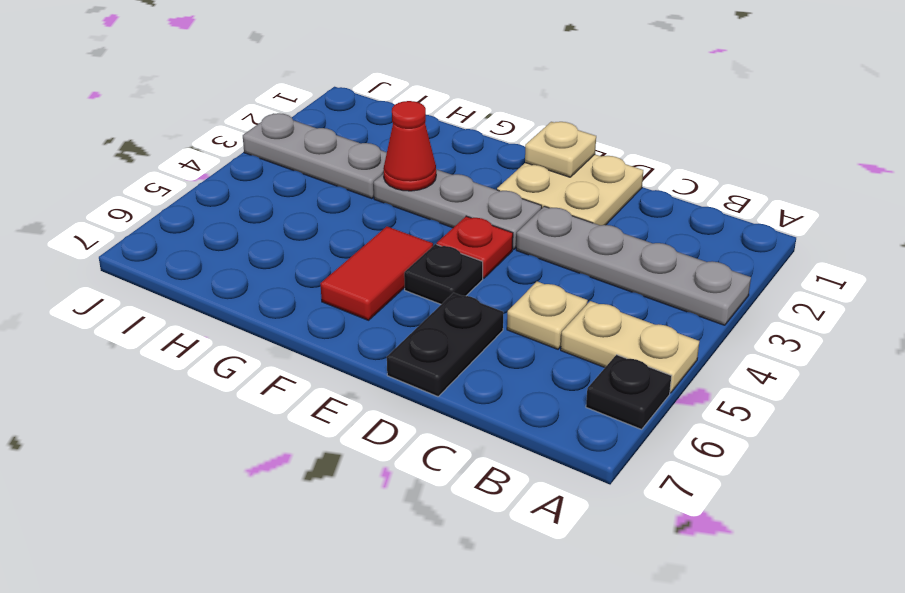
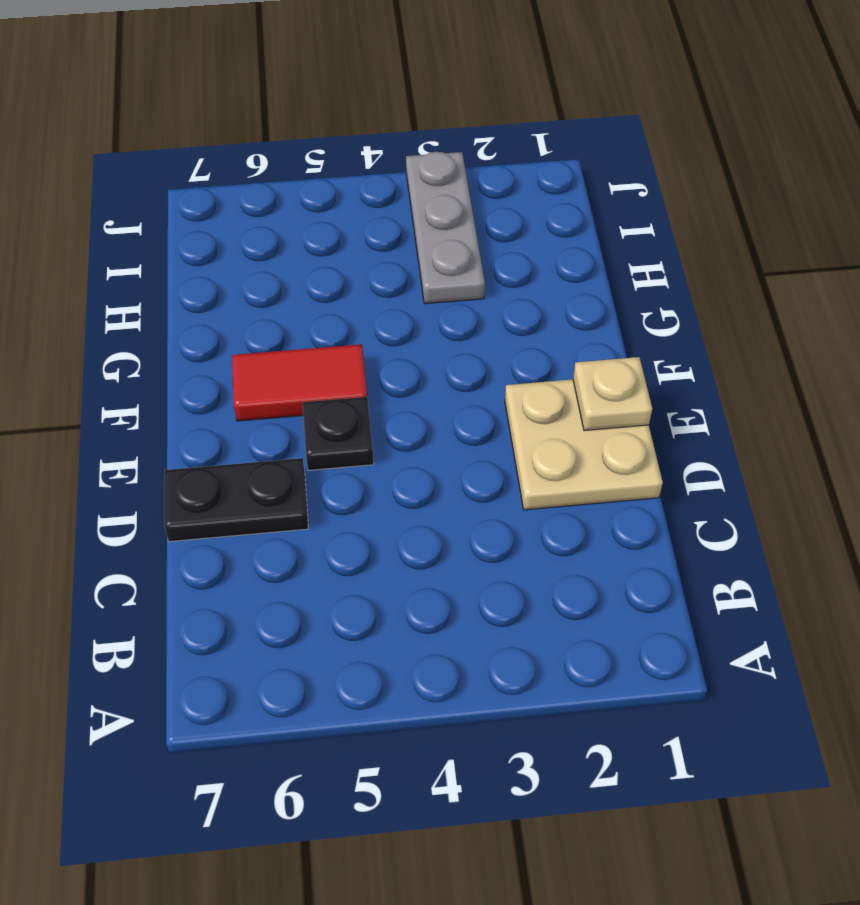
none -> grey 1x4 plate [516,206,751,325]
none -> tan 1x2 plate [561,301,699,393]
none -> black 1x1 plate [586,355,672,429]

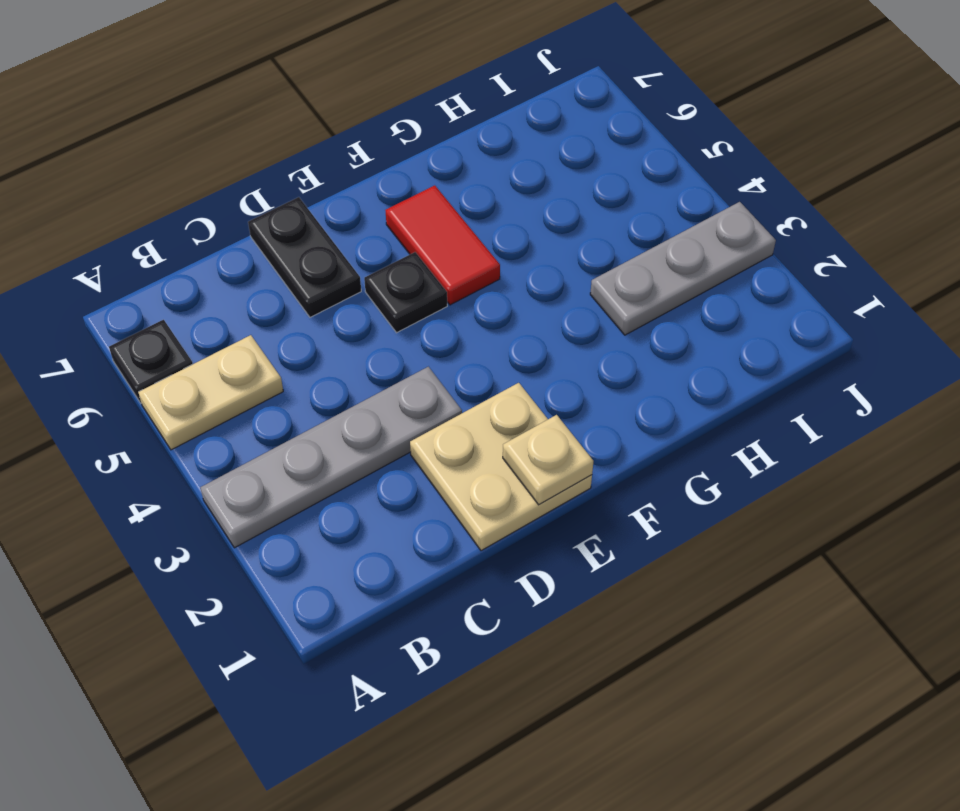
none -> tan 1x1 plate [507,282,588,349]
none -> grey 1x3 plate [374,169,542,250]
none -> red 1x1 plate [437,216,513,278]

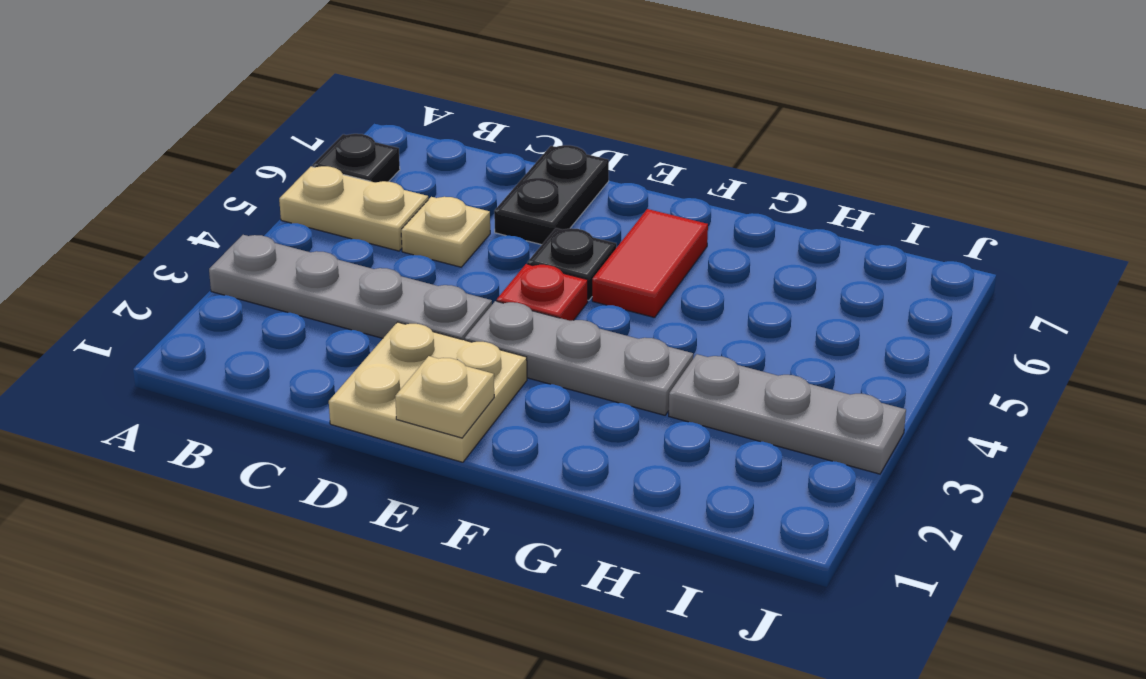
none -> red 1x1 cone [383,101,436,191]

